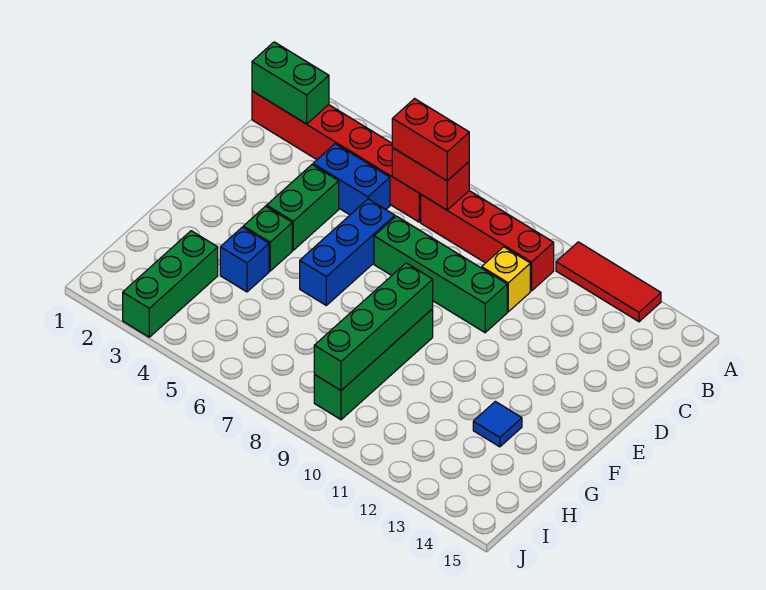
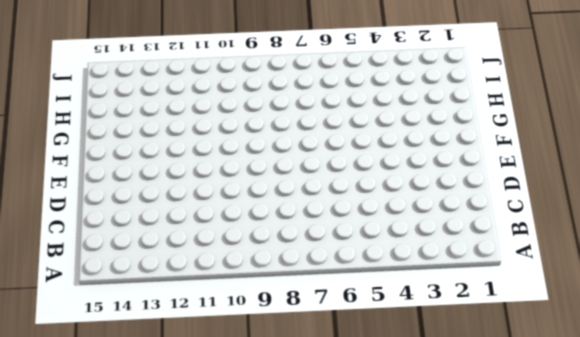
none -> red 1x3 tile [556,242,661,322]
none -> red 1x6 brick [252,91,421,222]
none -> red 1x4 brick [421,191,554,291]

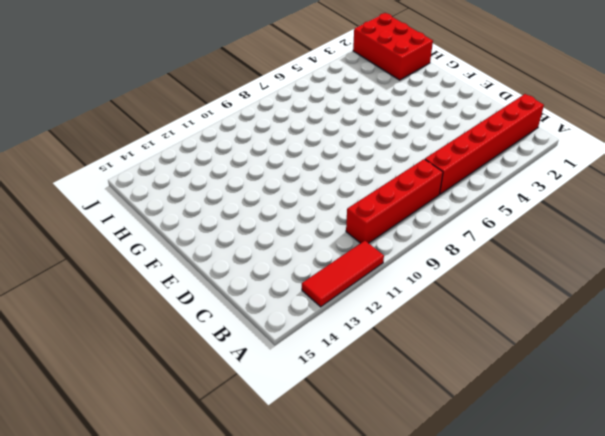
red 2x3 brick [353,13,433,80] -> none
none -> blue 1x2 brick [313,144,390,215]
none -> yellow 1x1 brick [482,247,530,312]
none -> green 1x2 brick [267,165,339,250]

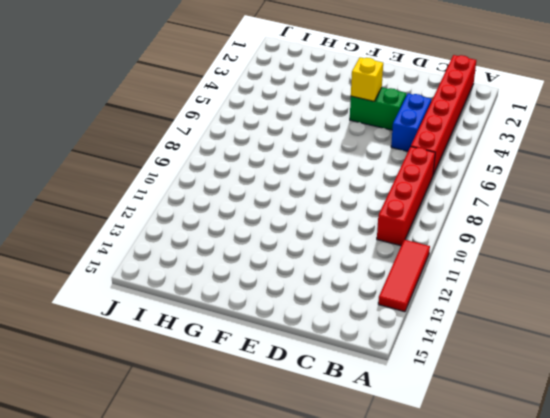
yellow 1x1 brick [351,57,383,101] -> yellow 1x1 brick moved to [482,247,530,312]
none -> blue 1x3 brick [300,199,395,305]
none -> green 1x4 brick [374,216,507,333]
none -> green 1x1 brick [243,206,292,271]

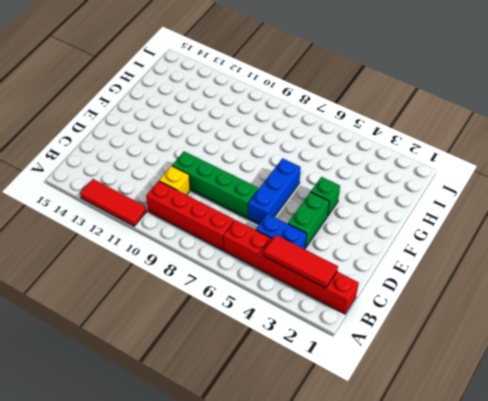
red 1x3 tile [264,235,338,288] -> green 1x2 brick [252,42,329,124]
none -> green 1x4 brick [314,309,433,420]
none -> blue 1x1 brick [220,227,269,292]
none -> blue 1x1 tile [473,401,522,447]

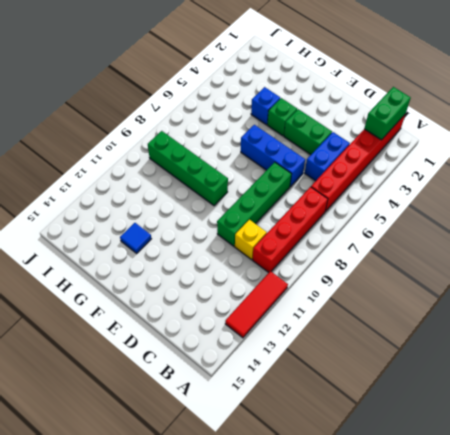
none -> green 1x3 brick [123,231,218,337]
none -> red 1x2 brick [392,148,469,210]
none -> green 1x4 brick [314,263,433,390]

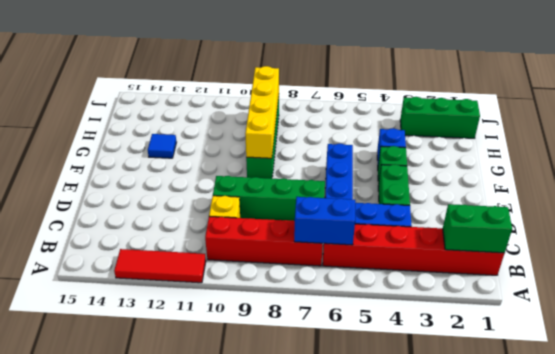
blue 1x2 brick [294,197,355,245] -> red 1x2 brick [392,148,469,210]
yellow 1x4 brick [245,66,279,158] -> green 1x4 brick [314,263,433,390]
green 1x3 brick [400,97,480,138] -> green 1x3 brick turned to [123,231,218,337]
none -> red 1x2 brick [392,99,469,181]

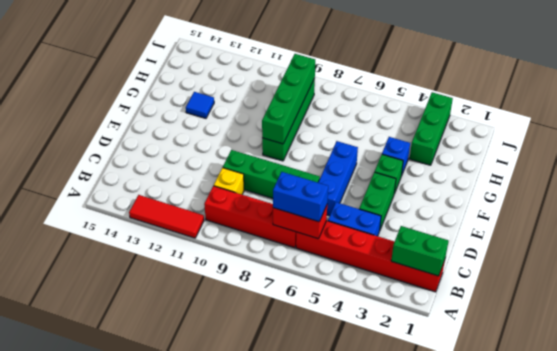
blue 1x2 brick [273,172,328,222] -> red 1x2 brick [392,99,469,181]

